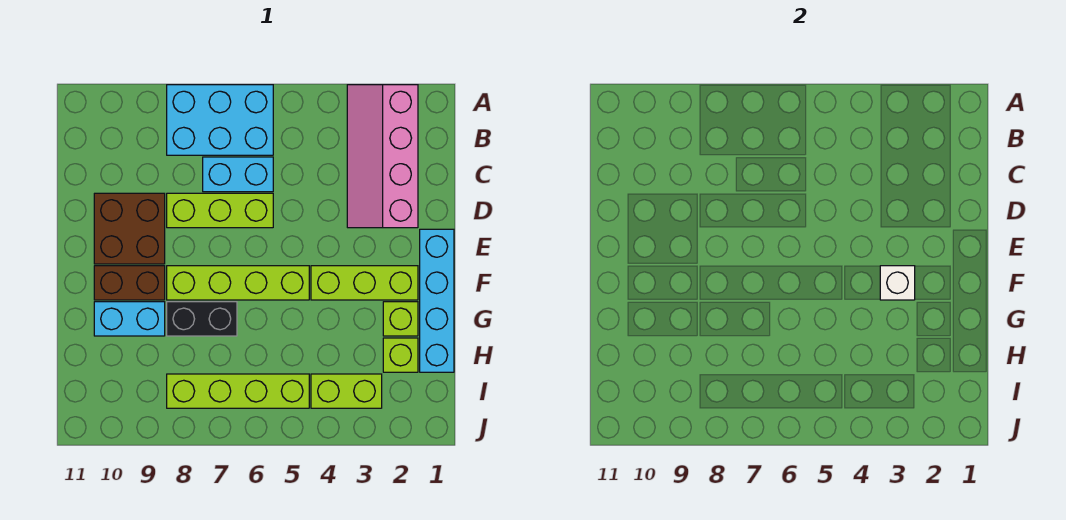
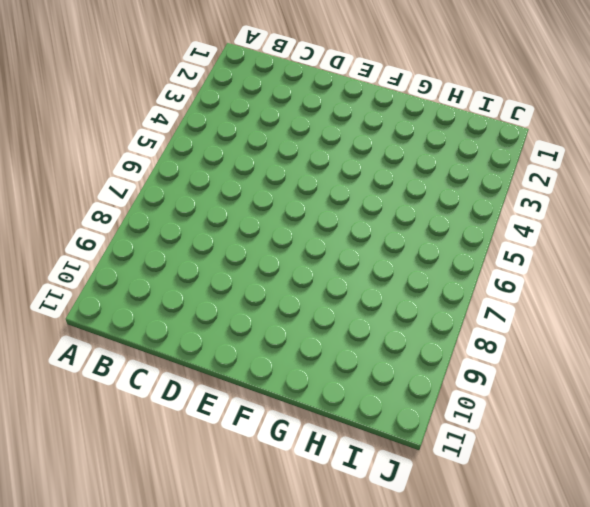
none -> pink 2x4 slope [347,85,418,228]
none -> cyan 2x3 brick [167,85,273,155]
none -> cyan 1x2 brick [203,157,273,192]

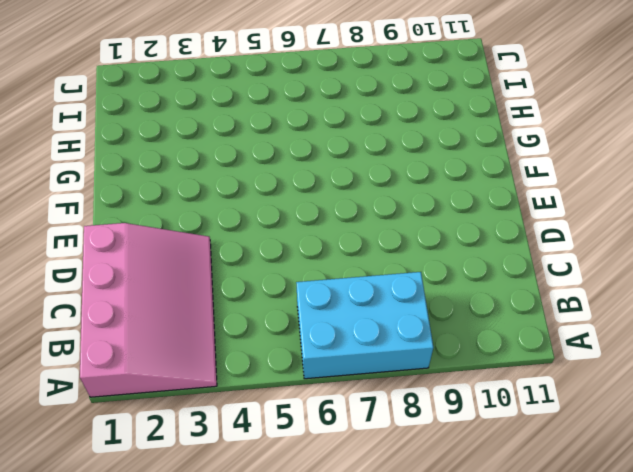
pink 3x4 slope [80,223,217,397] -> pink 2x4 slope [347,85,418,228]
none -> cyan 1x2 brick [203,157,273,192]
none -> lime 1x3 brick [167,193,273,228]
none -> brown 2x2 brick [94,193,165,264]

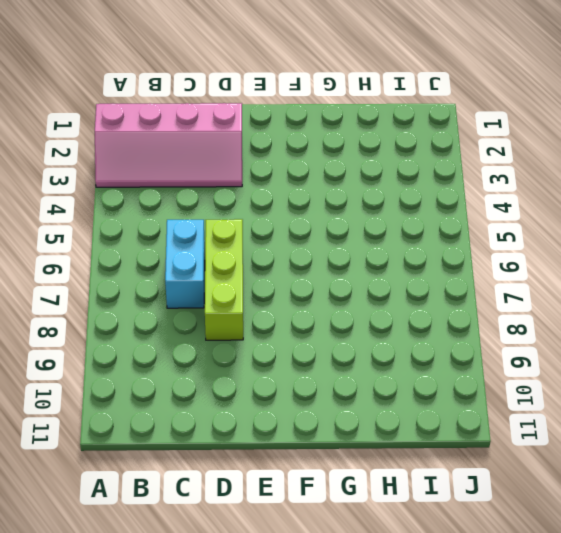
none -> cyan 2x3 brick [167,85,273,155]
none -> brown 2x2 brick [94,193,165,264]
none -> cyan 1x4 brick [420,229,454,372]

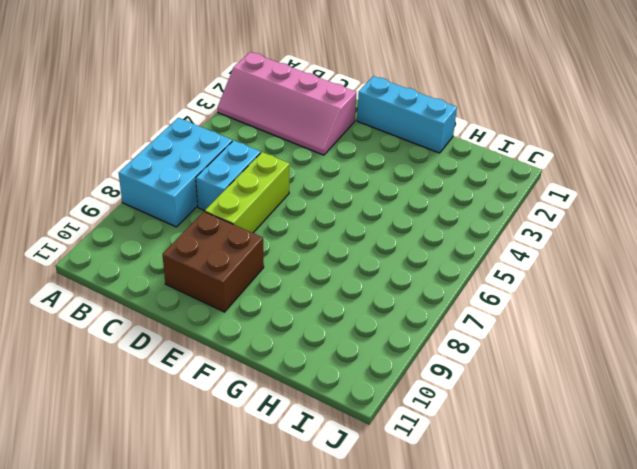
cyan 1x3 brick [357,76,457,153] -> cyan 1x4 brick [420,229,454,372]
none -> lime 1x3 brick [311,266,418,300]
none -> lime 1x4 brick [167,266,309,300]
none -> brown 1x2 brick [94,266,165,300]

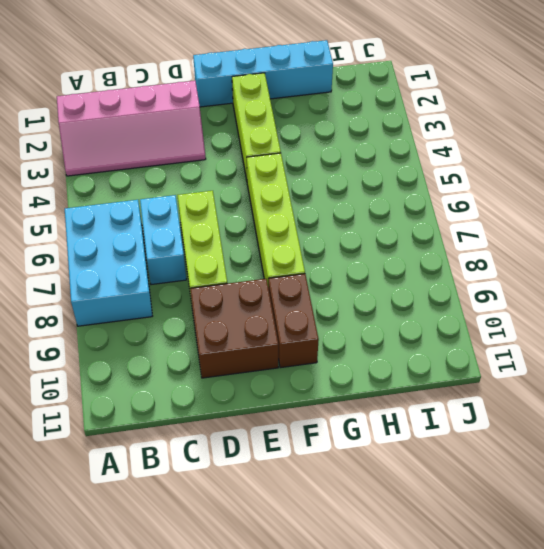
none -> lime 1x1 brick [383,302,418,336]
none -> black 1x2 brick [167,302,237,336]
none -> cyan 1x2 brick [94,302,165,336]

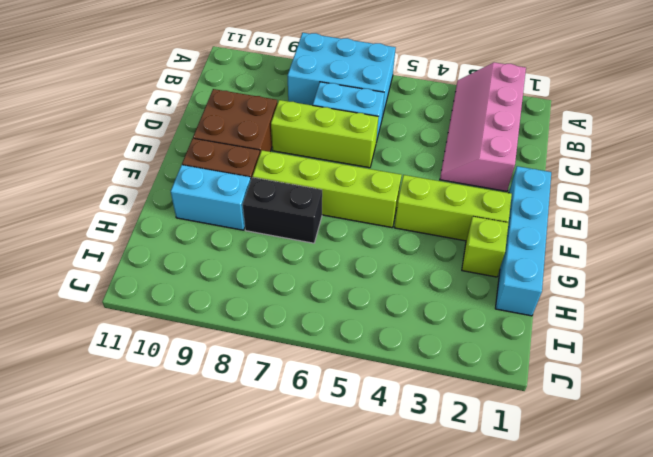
none -> lime 1x1 brick [383,338,418,372]
none -> lime 1x2 brick [311,374,382,408]
none -> lime 1x4 brick [167,374,309,408]

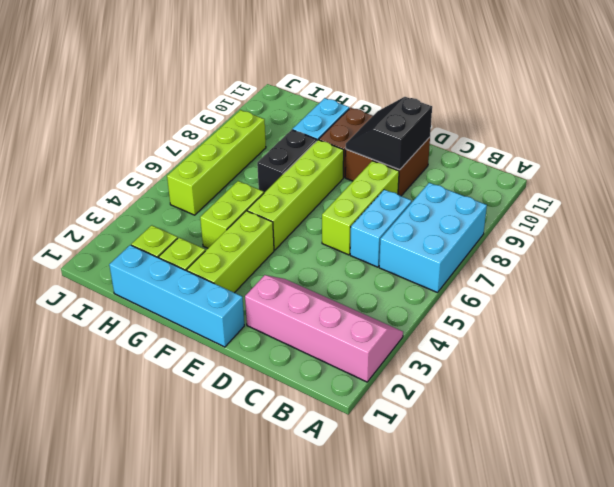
black 2x2 slope [346,97,432,170] -> none
lime 1x2 brick [200,181,264,248] -> lime 1x2 brick moved to [311,374,382,408]
none -> white 1x1 brick [880,266,915,300]

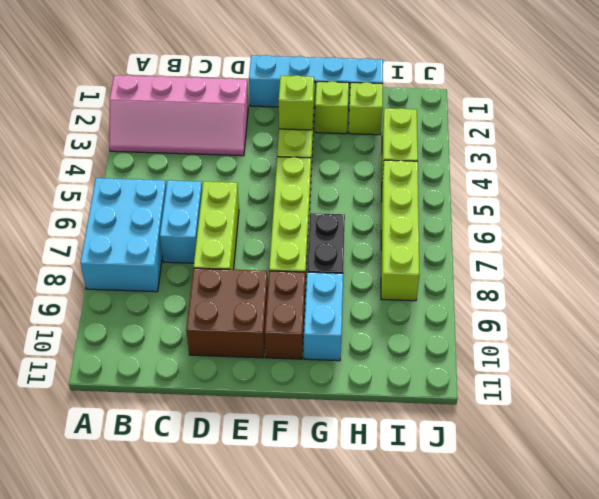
lime 1x1 brick [279,75,314,130] -> white 1x1 brick [880,266,915,300]

